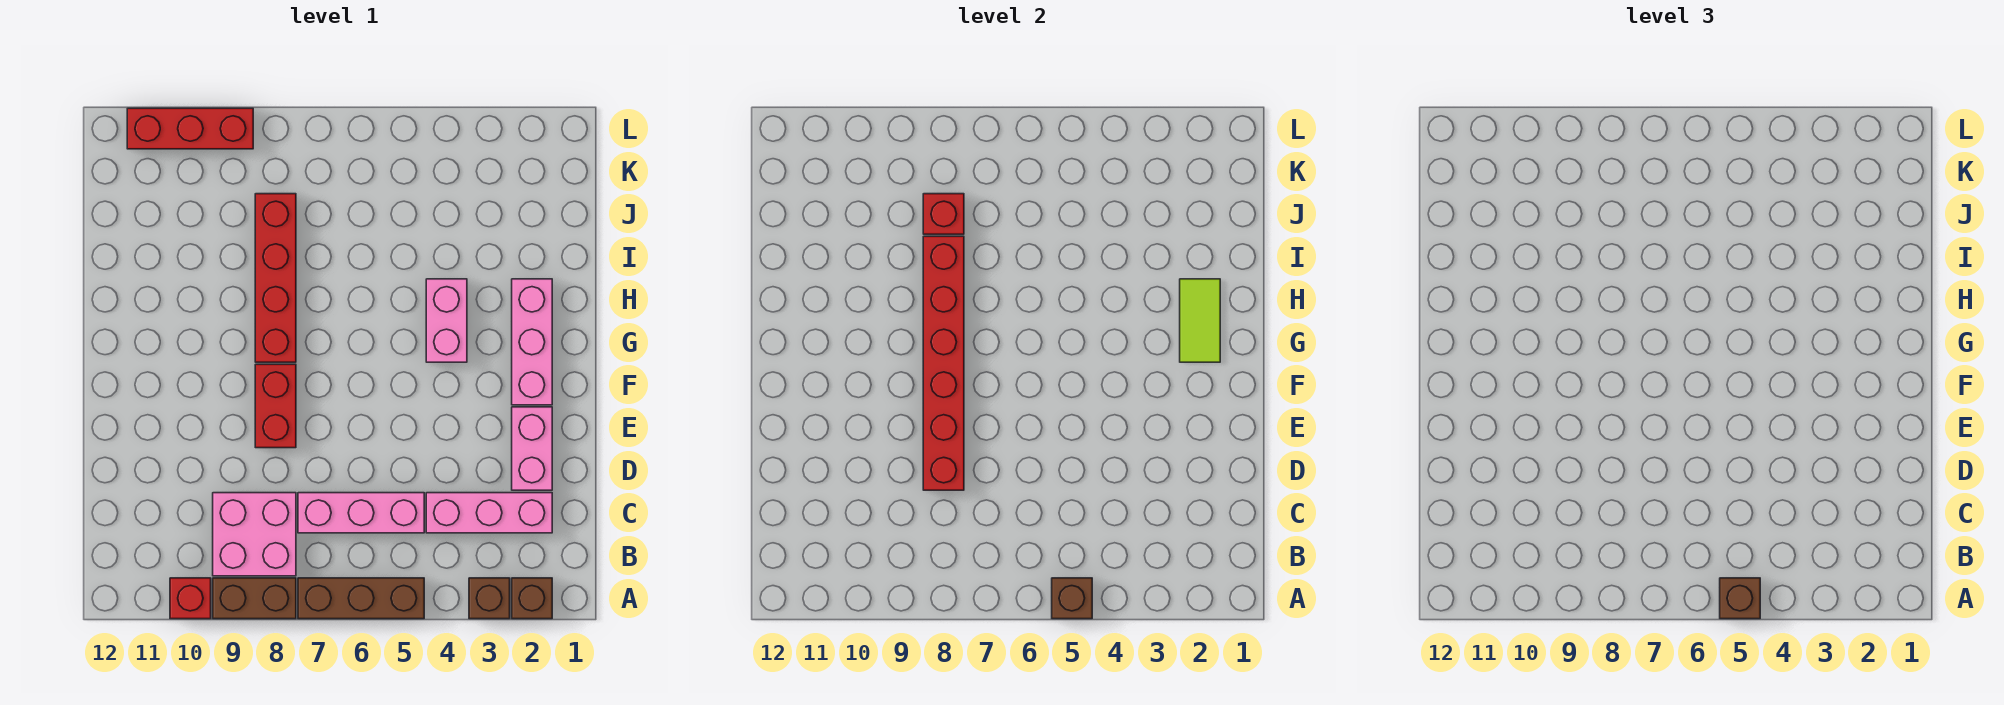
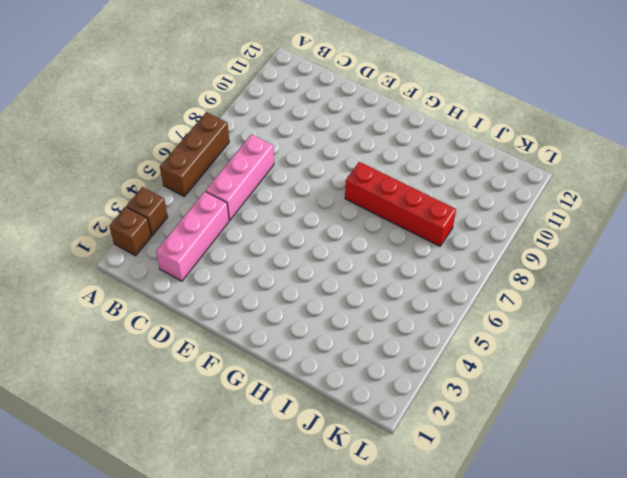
none -> brown 1x2 brick [213,578,296,619]
none -> red 1x1 brick [170,578,211,619]
none -> pink 2x2 brick [213,493,296,576]

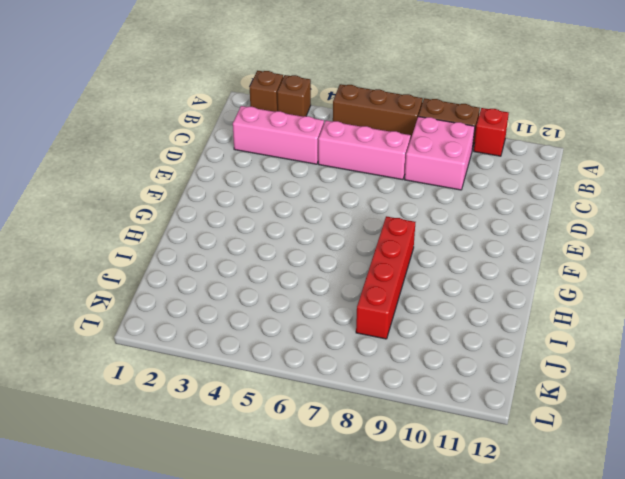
none -> pink 1x2 brick [512,407,552,490]
none -> red 1x2 brick [255,364,296,448]
none -> pink 1x3 brick [512,279,552,405]

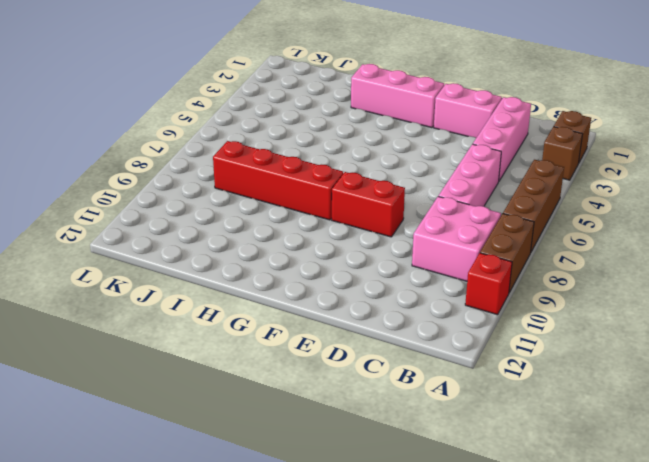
none -> pink 1x2 brick [426,279,467,362]
none -> red 1x3 brick [127,108,253,149]
none -> brown 1x1 brick [1052,578,1092,619]

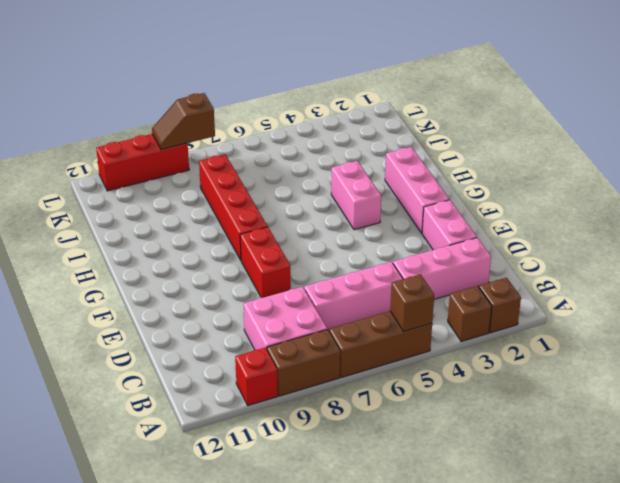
brown 1x2 slope [152,93,215,150] -> none
none -> red 1x6 brick [923,236,964,490]
none -> lime 1x2 tile [1180,279,1220,362]
none -> red 1x1 brick [923,194,964,234]

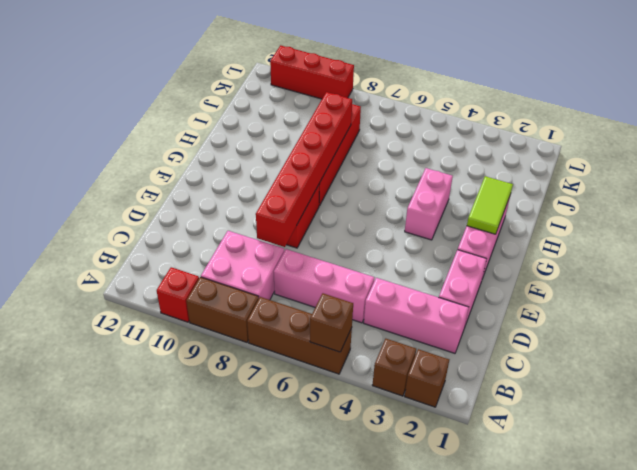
none -> red 1x1 brick [923,194,964,234]
none -> brown 1x1 brick [1720,578,1760,619]

